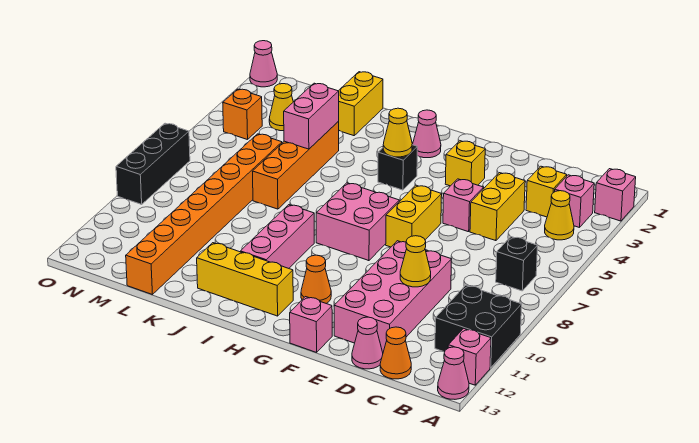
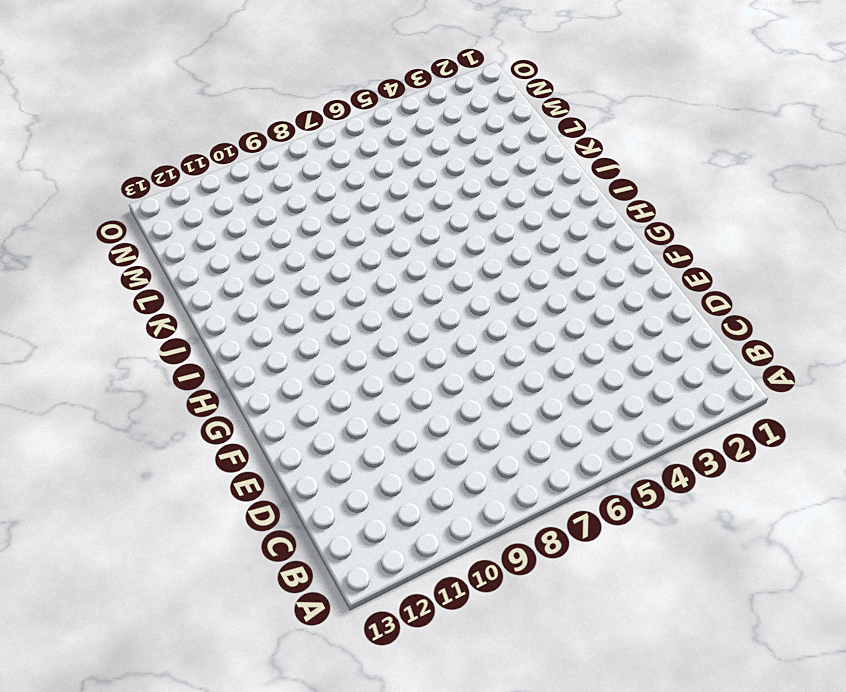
none -> pink 1x1 brick [595,169,636,221]
none -> black 2x2 brick [435,285,522,368]
none -> pink 1x1 brick [448,328,491,385]
none -> pink 1x1 cone [438,347,469,399]

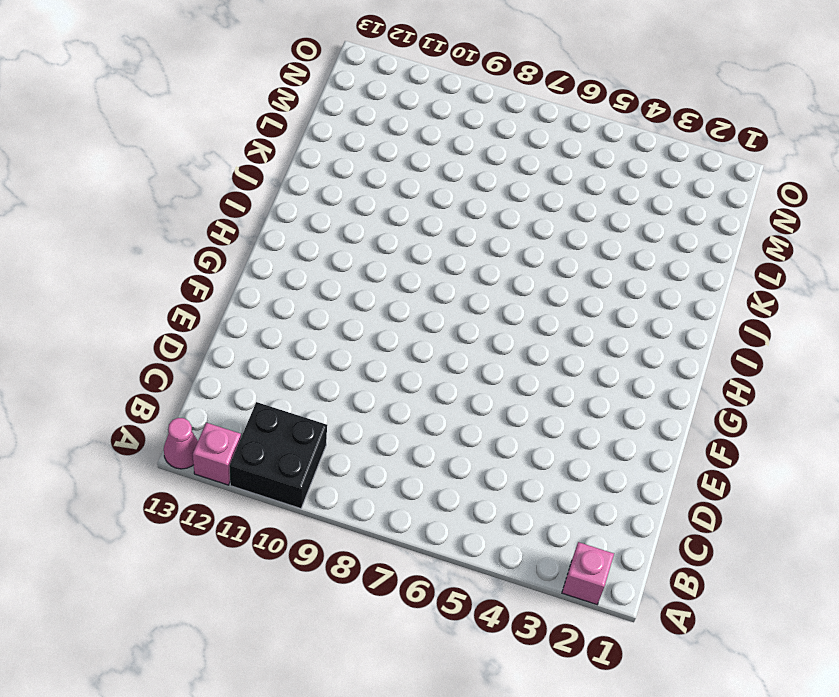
none -> pink 1x1 brick [555,175,594,228]
none -> yellow 1x1 cone [545,191,574,240]
none -> black 1x1 brick [496,237,537,291]
none -> yellow 1x1 brick [526,166,567,217]

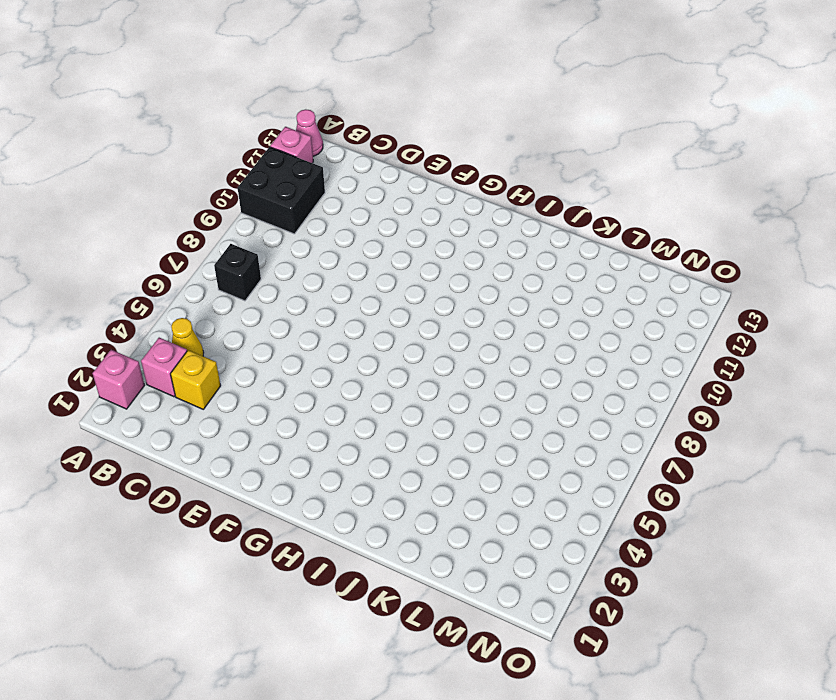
none -> orange 1x1 cone [380,327,411,379]
none -> yellow 1x2 brick [470,173,525,241]
none -> pink 2x4 brick [334,241,452,352]
none -> pink 1x1 cone [352,317,383,369]

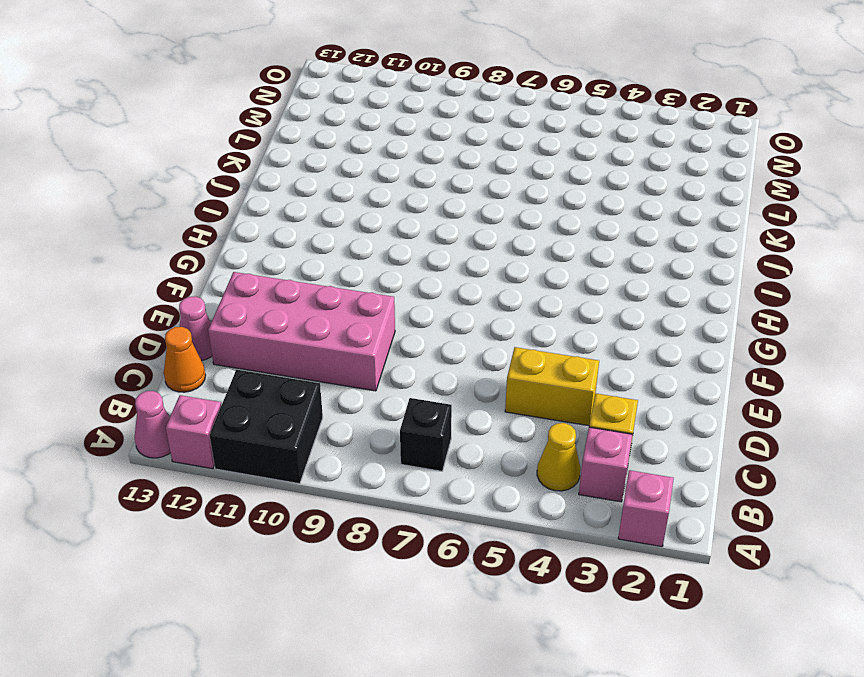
none -> pink 1x1 brick [443,179,484,232]
none -> yellow 1x1 brick [445,141,485,186]
none -> yellow 1x2 brick [386,185,442,247]
none -> pink 1x1 brick [290,297,332,352]

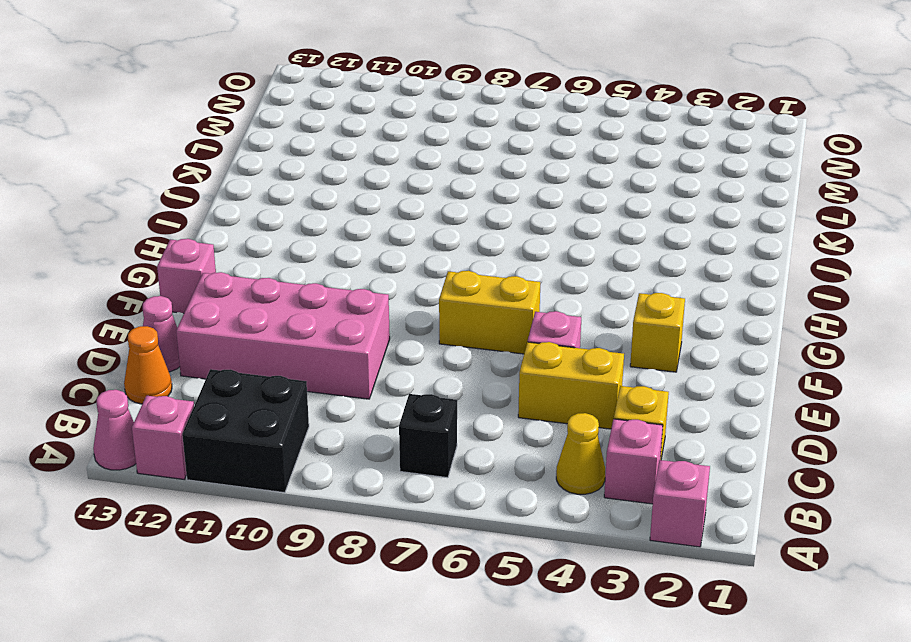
none -> pink 2x2 brick [316,183,399,261]
none -> orange 1x1 cone [301,255,331,304]
none -> pink 1x1 cone [412,110,441,158]
none -> black 1x1 brick [378,145,417,190]

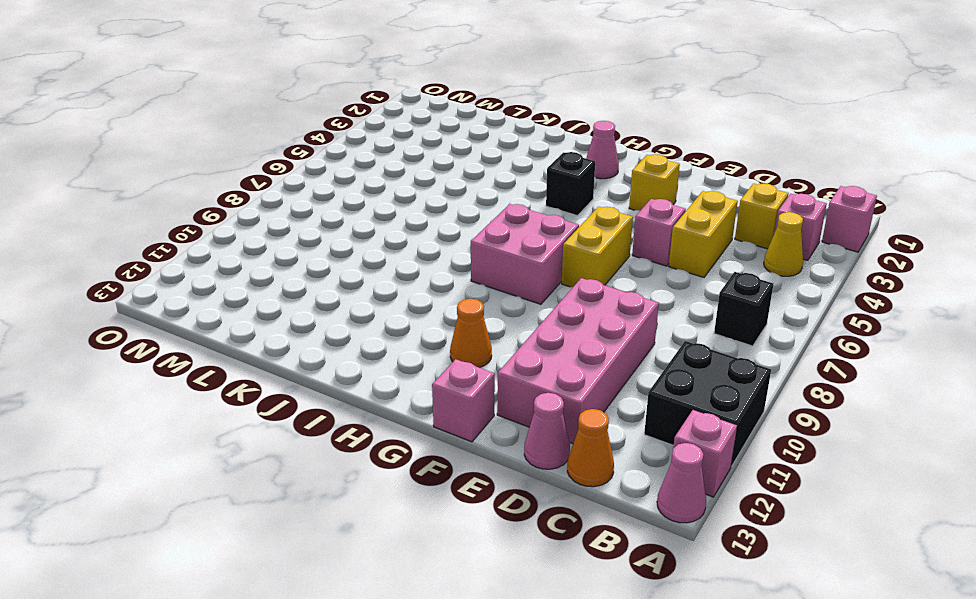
none -> yellow 1x3 brick [197,243,293,316]
none -> pink 1x3 brick [240,205,314,268]
none -> yellow 1x2 brick [339,72,383,136]
none -> orange 1x4 brick [252,121,339,209]

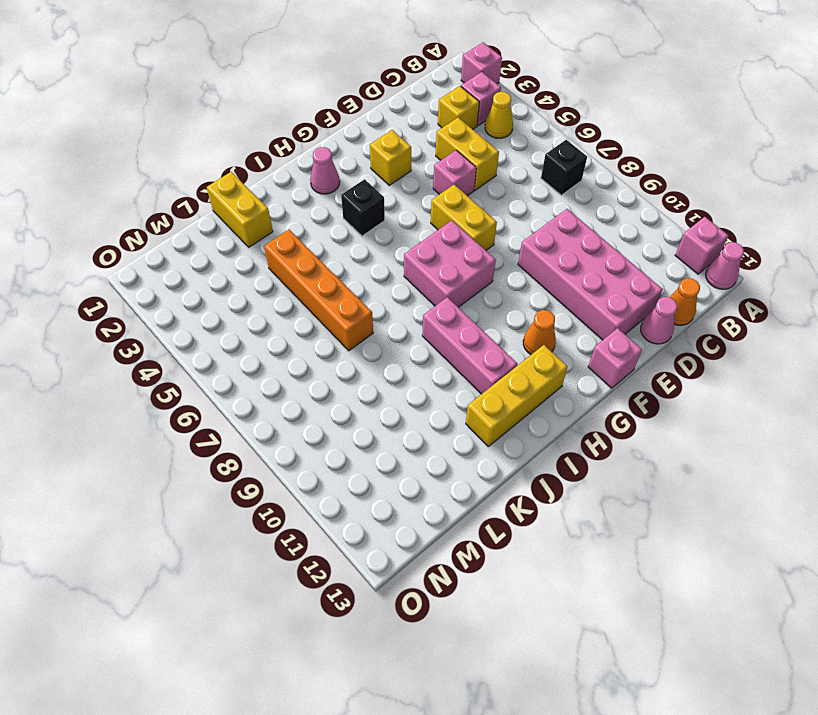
none -> black 2x2 brick [435,285,522,368]
none -> orange 1x8 brick [126,134,282,295]
none -> yellow 1x1 cone [269,84,293,131]
none -> orange 1x1 brick [223,89,262,140]

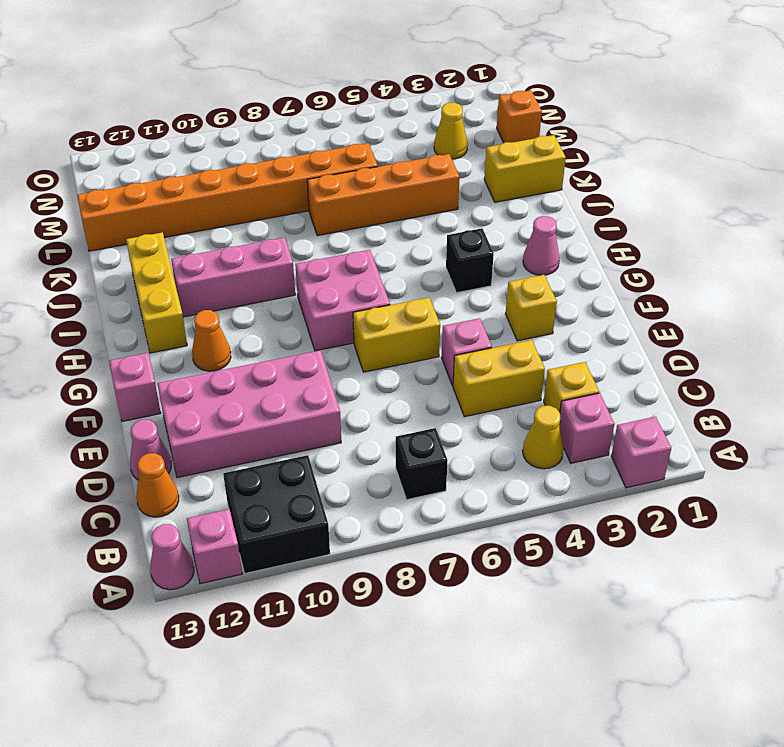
orange 1x1 brick [497,90,542,143] -> orange 1x1 brick moved to [223,89,262,140]
none -> pink 1x1 cone [250,41,277,87]
none -> black 1x3 brick [116,123,190,204]
none -> yellow 1x1 cone [400,236,431,287]
none -> yellow 1x1 cone [383,108,412,157]

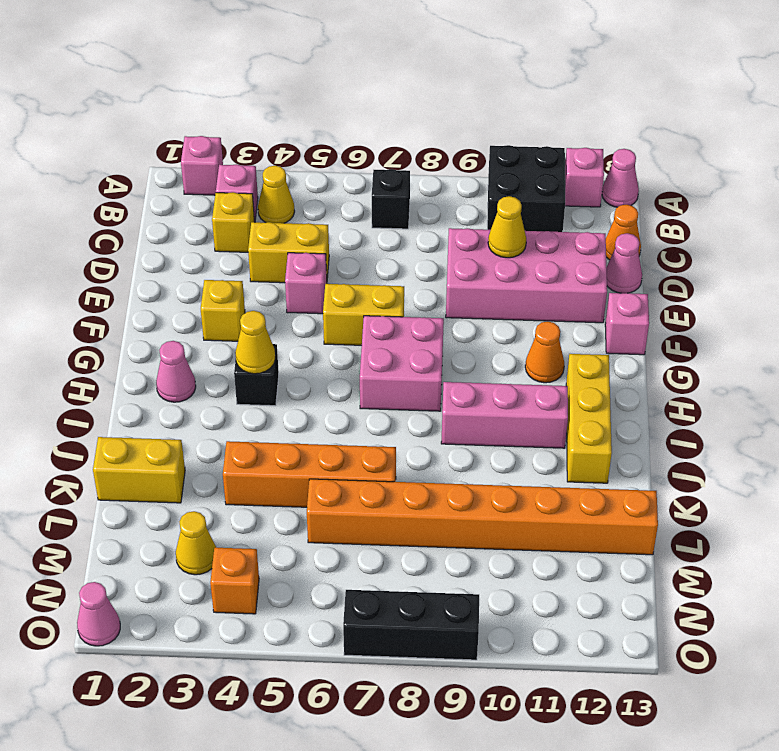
none -> pink 1x2 brick [284,83,339,149]

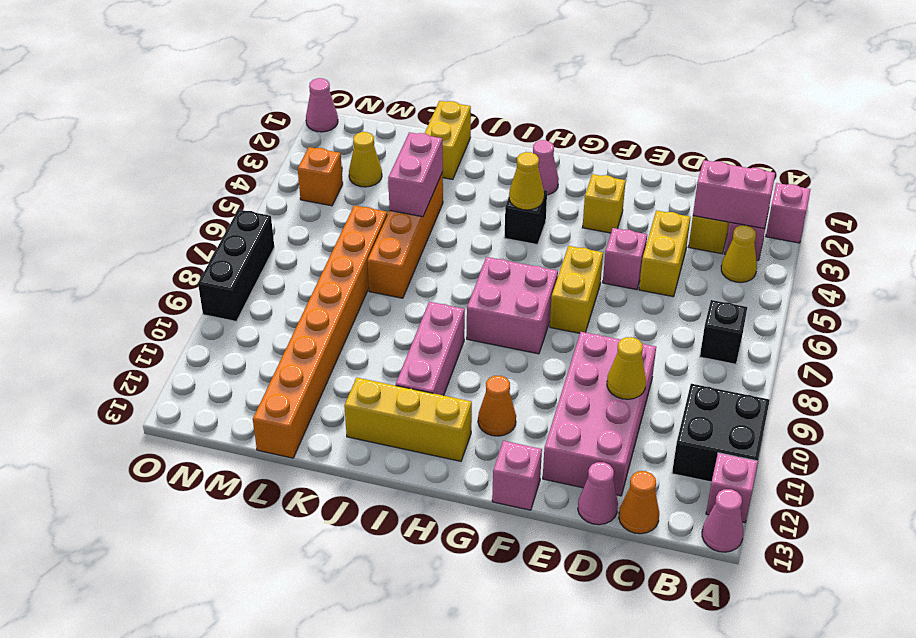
pink 1x2 brick [693,160,775,229] -> none

